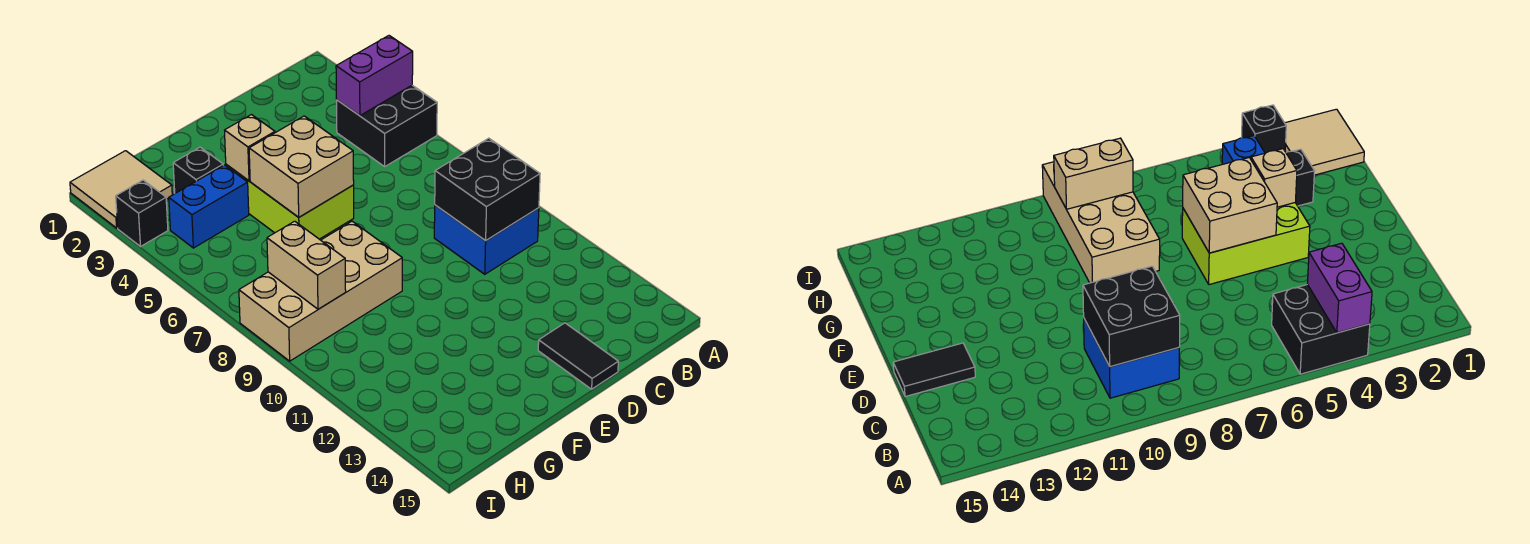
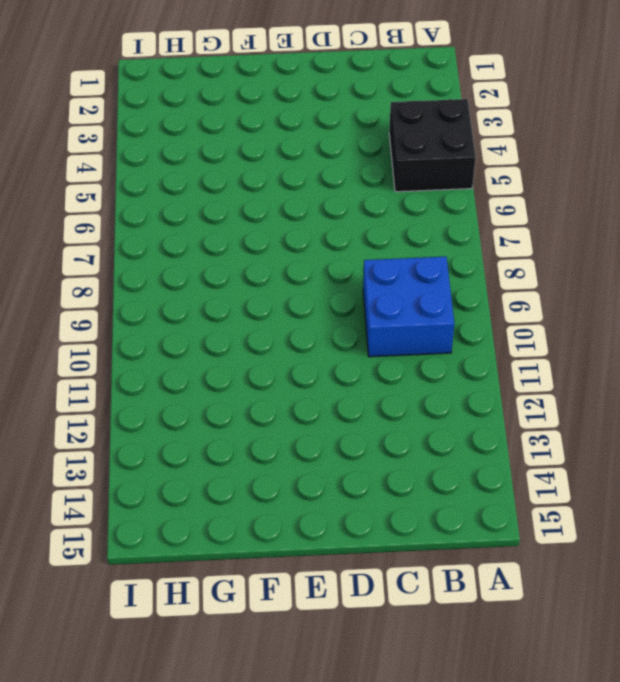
none -> black 1x2 tile [538,323,618,389]
none -> lime 2x3 brick [226,164,354,239]
none -> tan 2x4 brick [239,221,402,361]

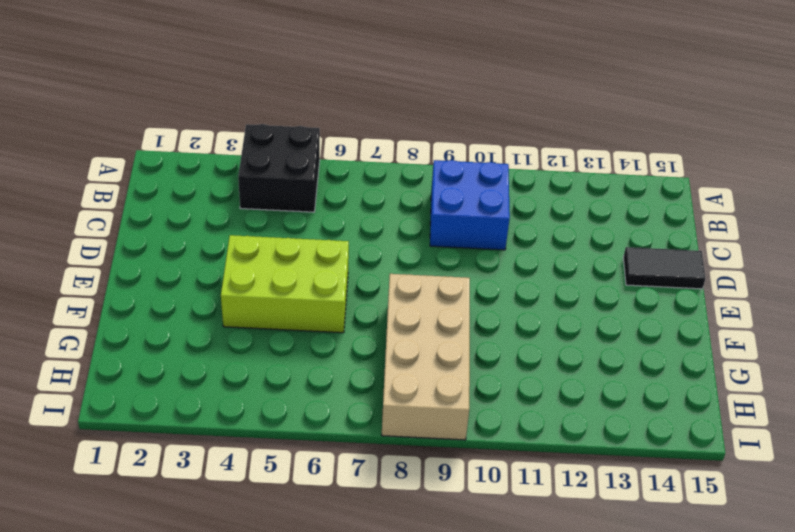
none -> black 1x1 brick [173,147,223,193]
none -> blue 1x2 brick [169,165,249,248]
none -> tan 2x2 tile [70,151,172,228]

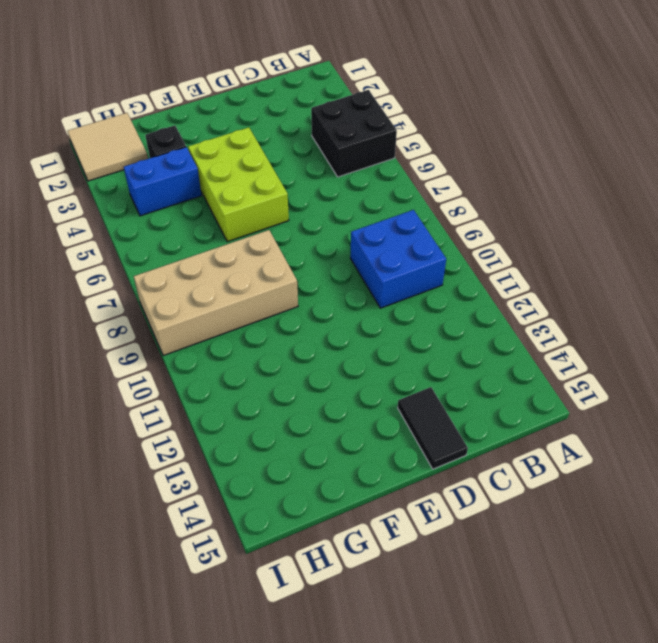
none -> black 1x1 brick [116,180,168,246]
none -> purple 1x2 brick [336,36,413,116]
none -> black 2x2 brick [435,138,540,241]

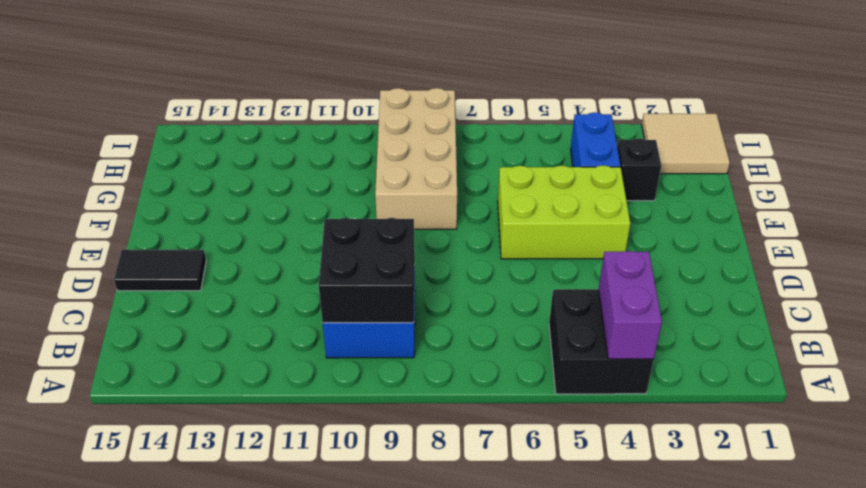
none -> black 1x1 brick [116,180,168,246]
none -> tan 2x2 brick [249,116,354,217]
none -> tan 1x1 brick [224,115,275,181]

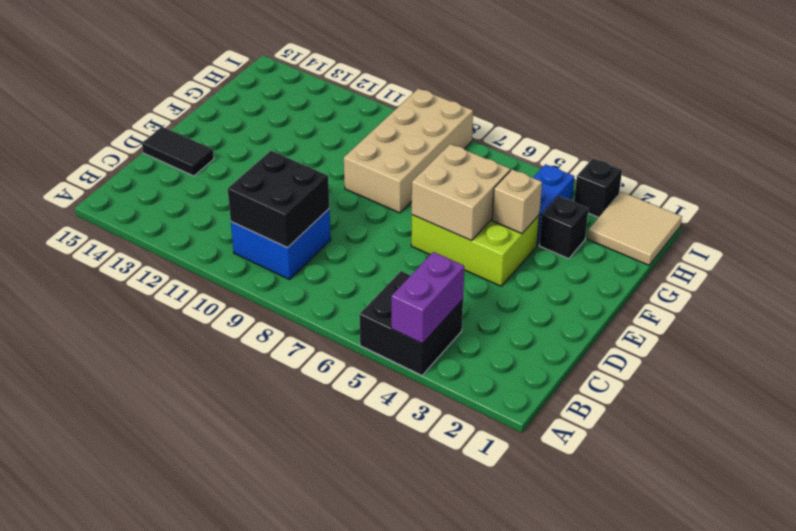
none -> tan 1x2 brick [267,221,346,309]

